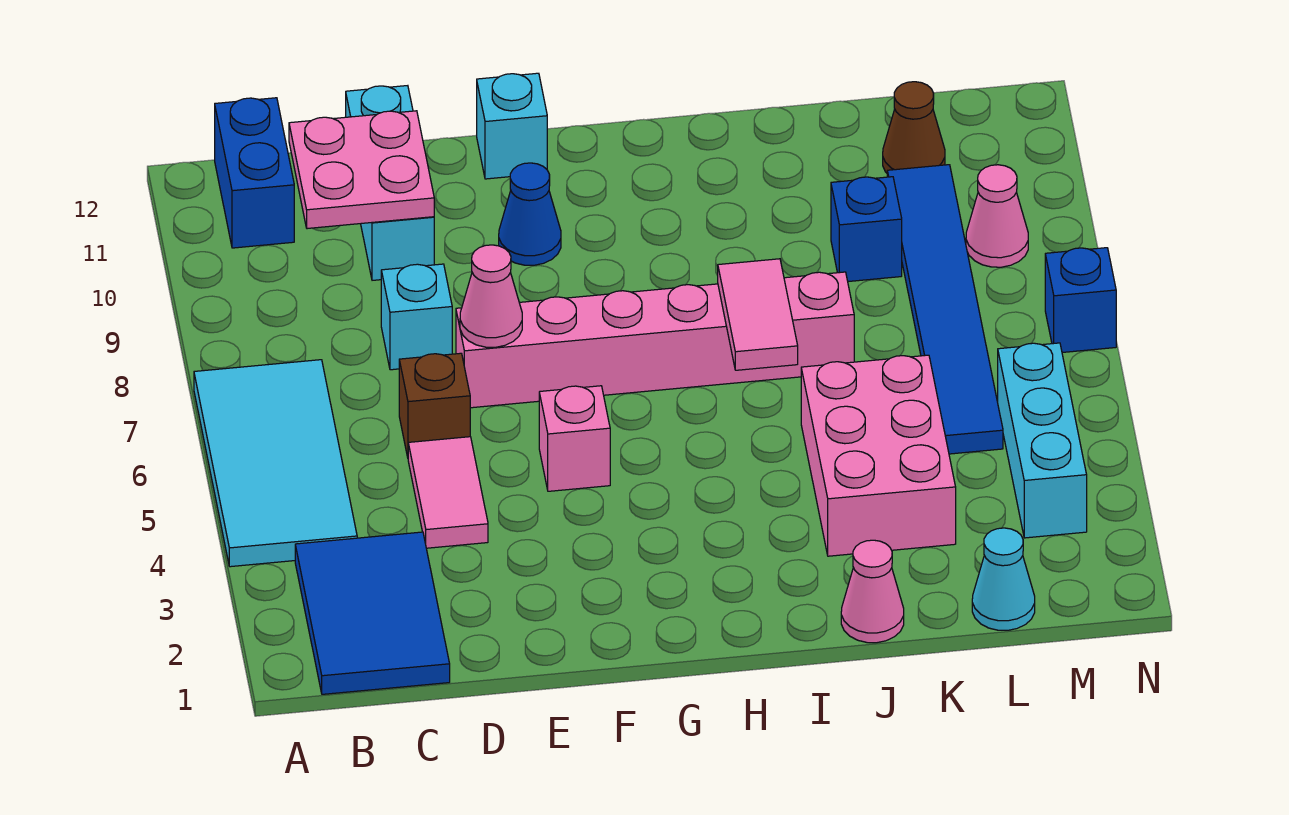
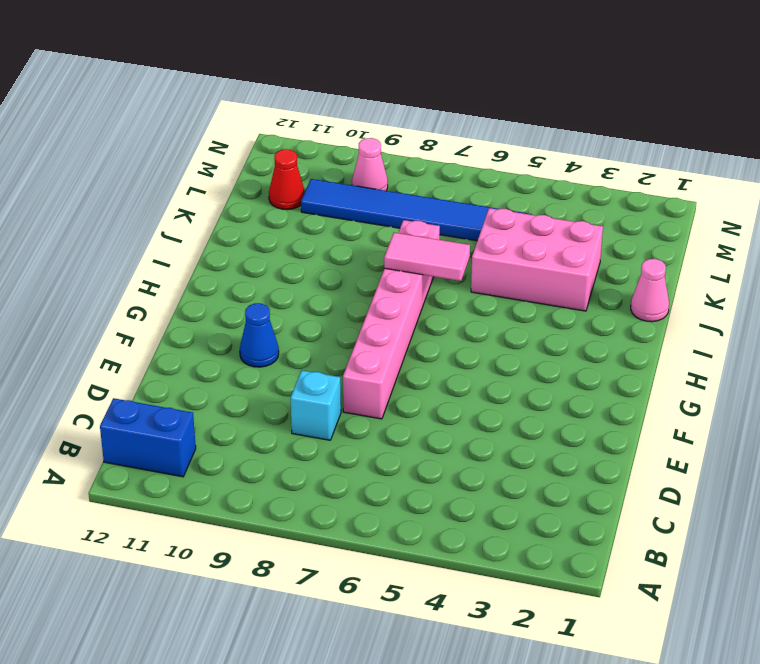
red 1x1 cone [269,149,305,210] -> brown 1x1 cone [883,82,945,173]
none -> cyan 2x4 tile [194,360,357,567]
none -> blue 2x3 tile [295,532,450,694]
none -> pink 1x2 tile [408,437,488,548]

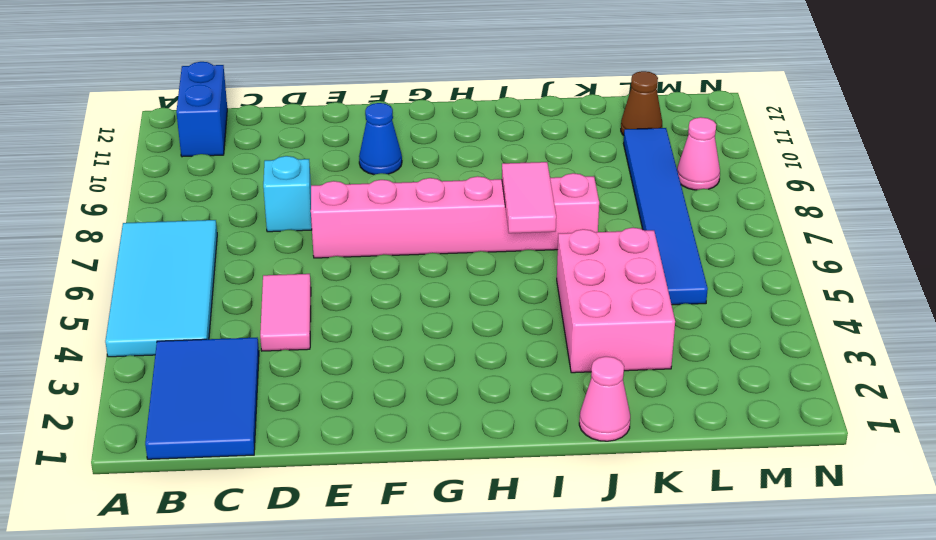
none -> brown 1x1 brick [399,353,470,457]
none -> cyan 1x3 brick [346,86,434,280]
none -> pink 1x1 brick [539,386,610,491]

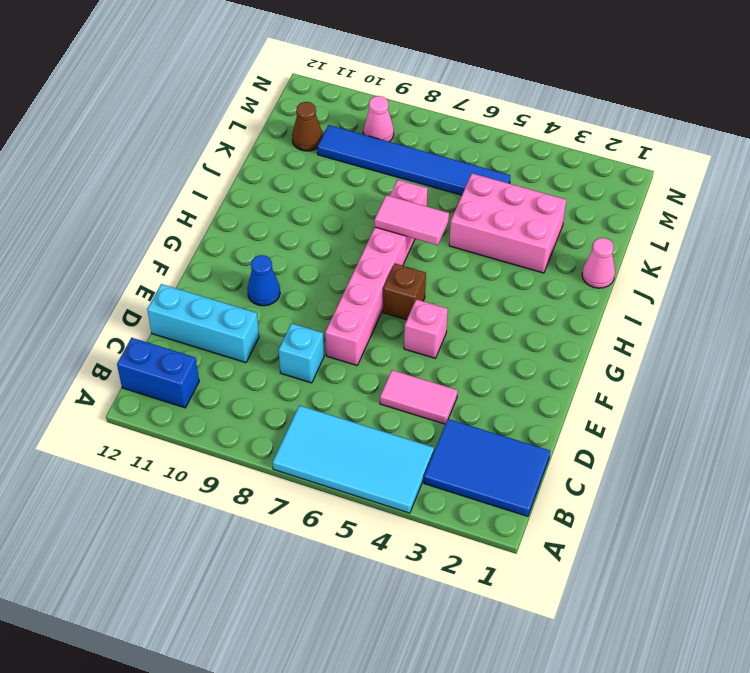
brown 1x1 brick [383,264,426,320] -> brown 1x1 brick moved to [399,353,470,457]
none -> cyan 1x1 brick [477,73,547,179]
none -> blue 1x1 brick [831,177,902,282]
none -> cyan 1x1 cone [972,528,1035,630]

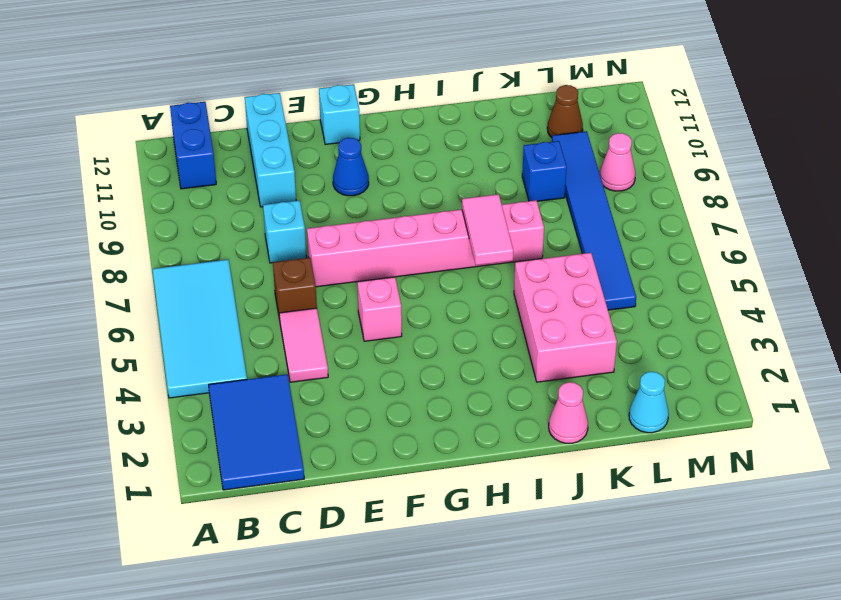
none -> cyan 1x3 brick [998,343,1087,538]
none -> blue 1x1 brick [1045,248,1116,353]
none -> pink 2x2 plate [289,111,434,229]

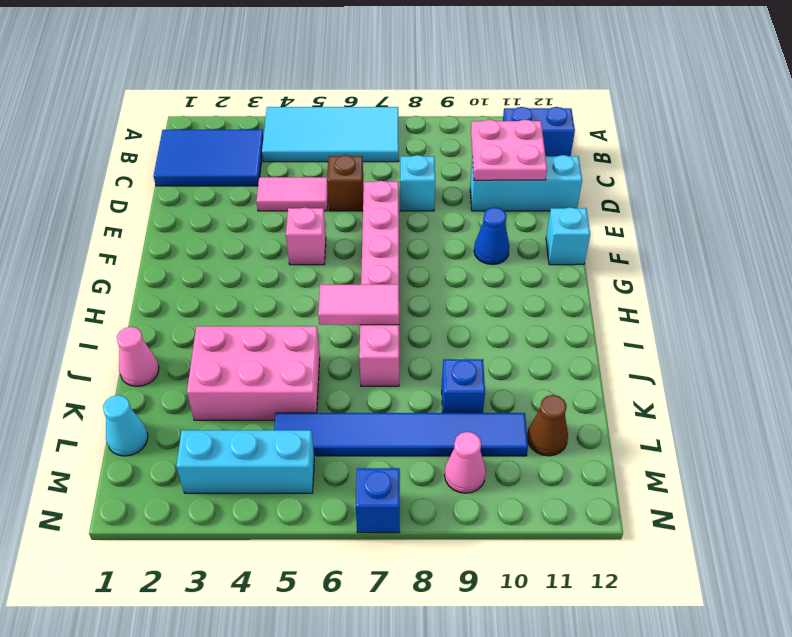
none -> pink 1x1 cone [460,245,522,347]

